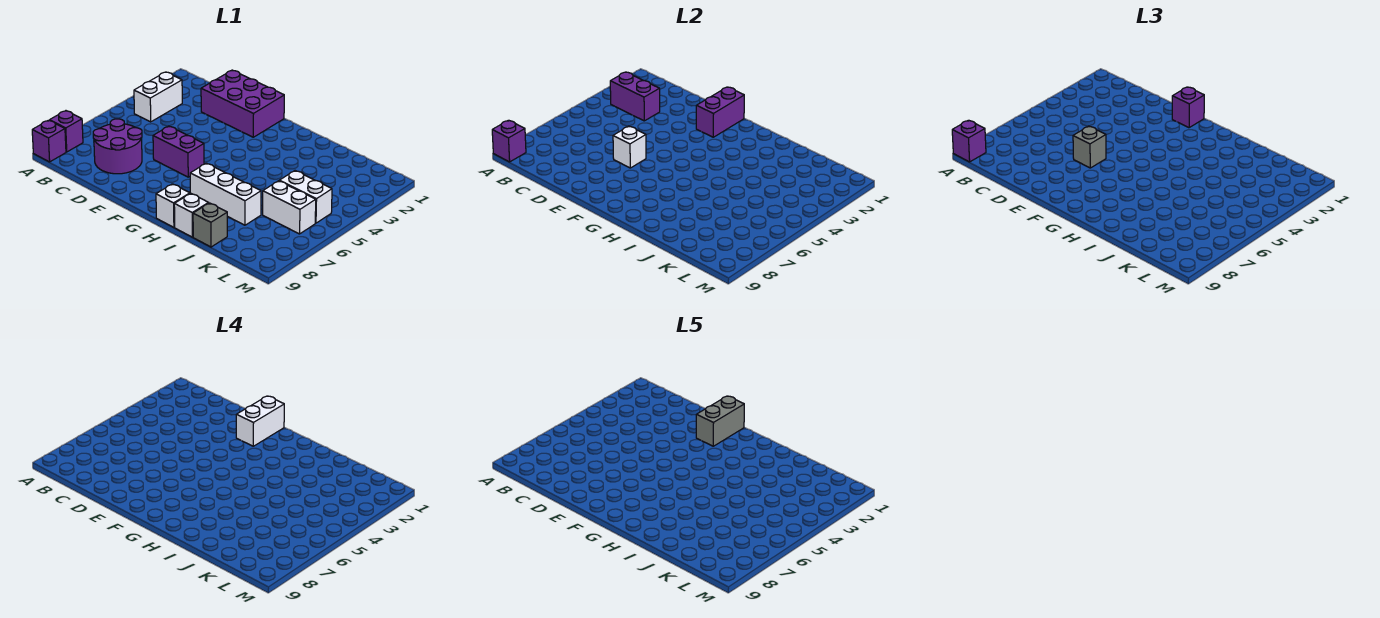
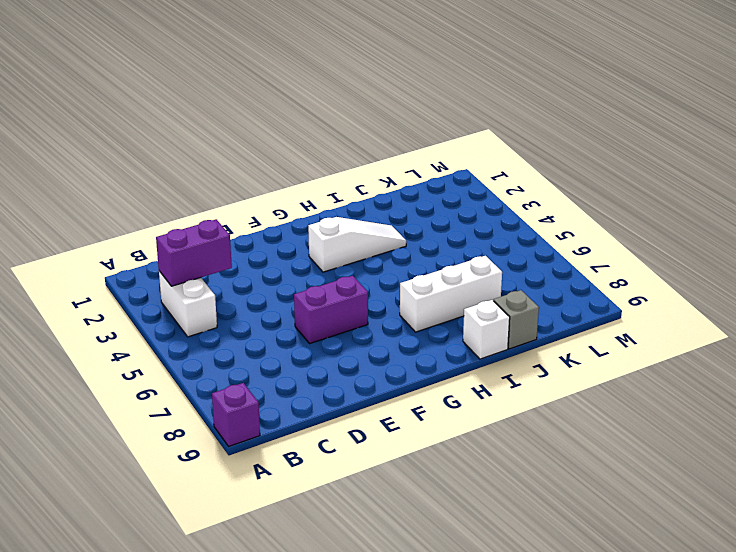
white 1x3 slope [308,217,406,272] -> none
none -> purple 1x1 brick [50,111,83,152]
none -> purple 2x2 round brick [93,119,142,174]
none -> purple 2x3 brick [201,70,284,137]

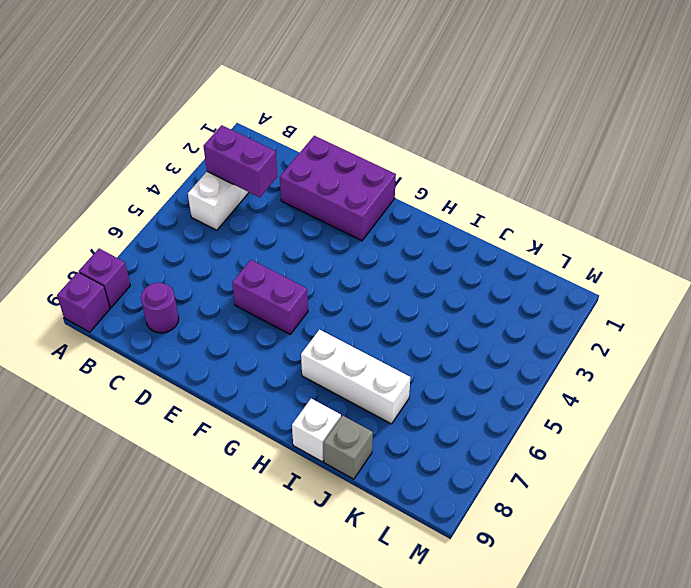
purple 1x1 round brick [141,283,179,333] -> purple 2x2 round brick [93,119,142,174]
none -> white 1x1 brick [156,184,190,227]
none -> white 1x2 brick [279,171,332,223]
none -> white 1x2 brick [263,181,316,234]

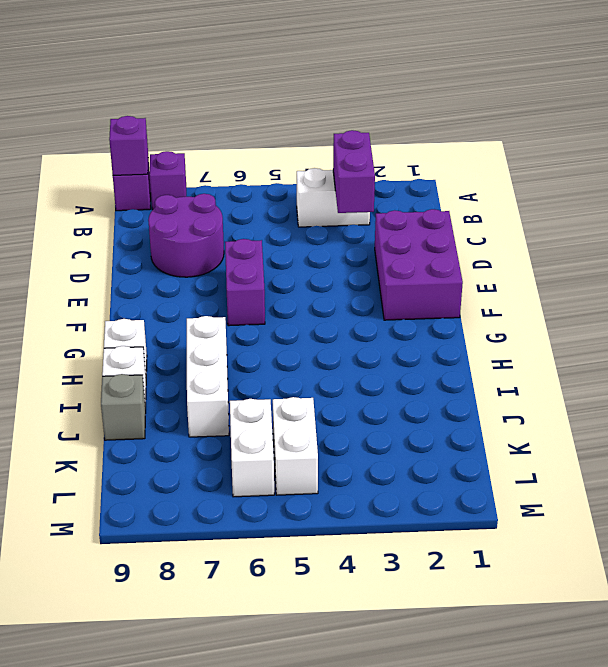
none -> white 1x1 brick [613,126,646,168]
none -> purple 1x2 brick [696,87,744,137]
none -> purple 1x1 brick [952,120,986,162]

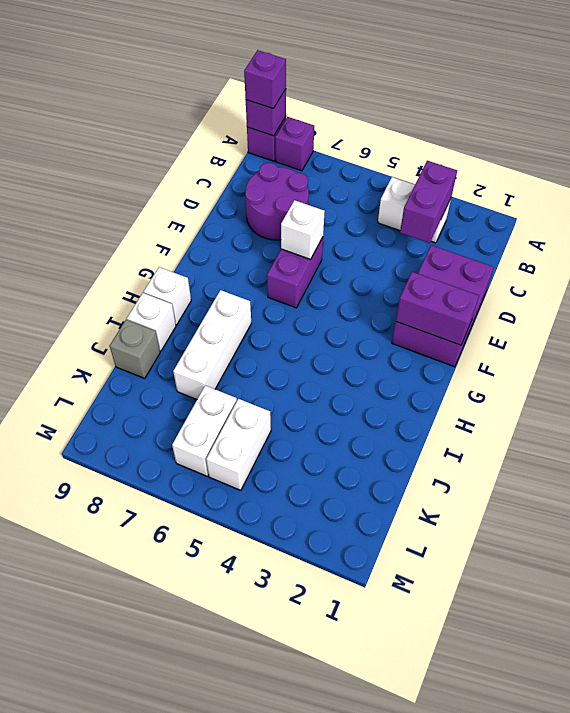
none -> grey 1x1 brick [1073,126,1106,168]
none -> purple 1x1 brick [1172,87,1204,128]
none -> white 1x2 brick [236,396,284,446]

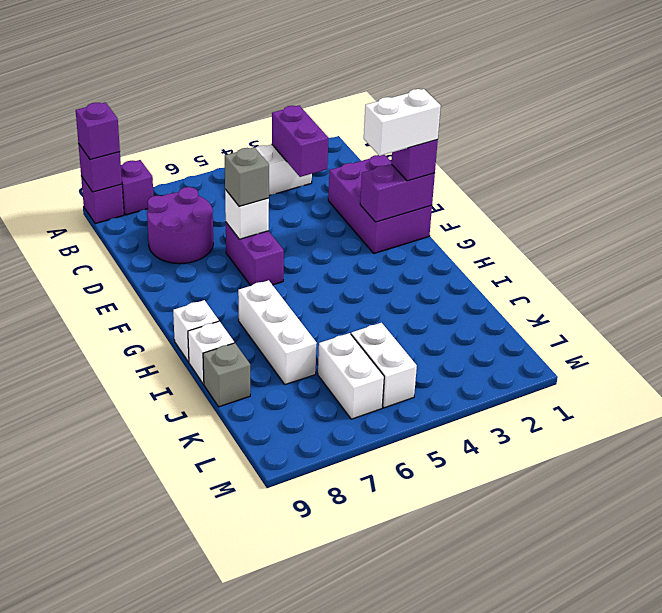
none -> grey 1x2 brick [696,396,744,446]

